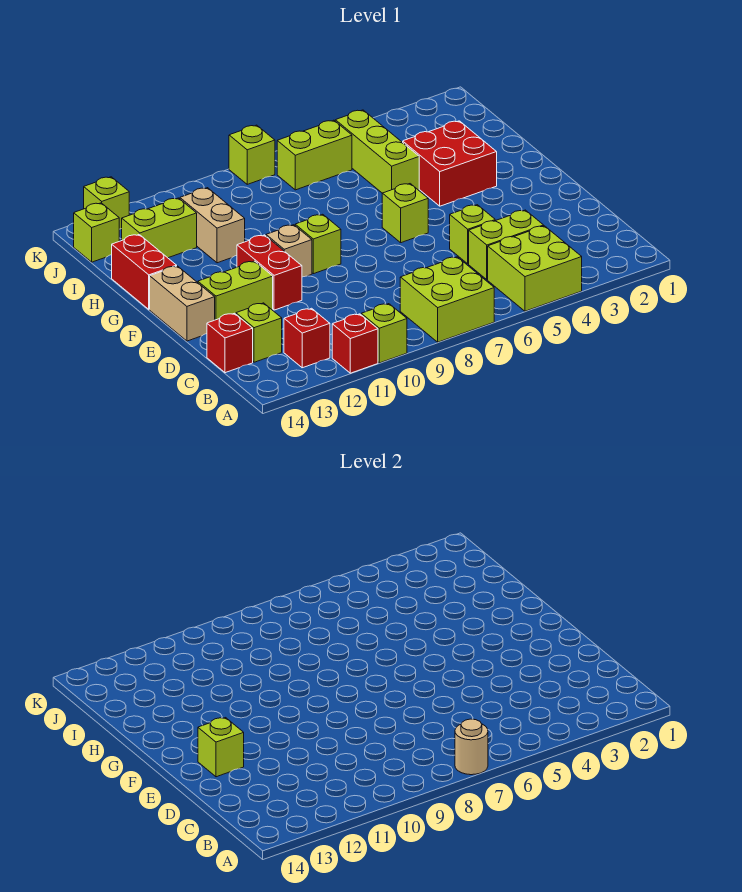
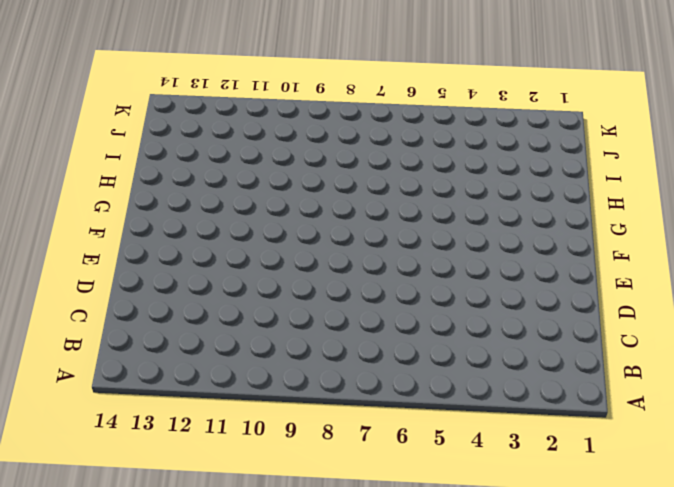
none -> lime 2x2 brick [488,226,582,311]
none -> lime 2x2 brick [400,257,494,342]
none -> lime 1x1 brick [361,304,407,363]

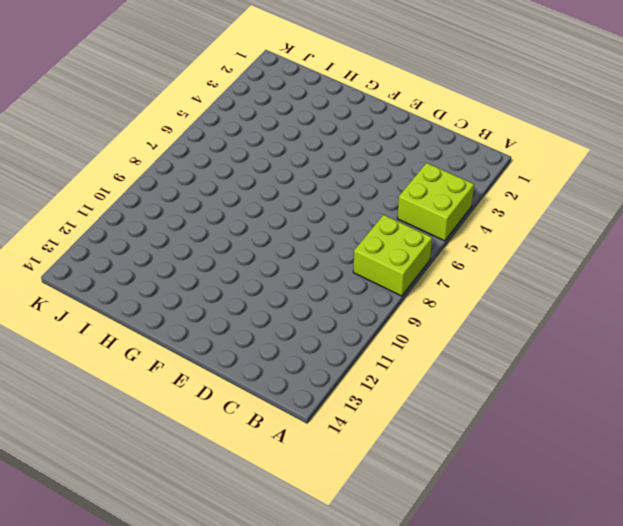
none -> lime 1x1 brick [361,304,407,363]
none -> red 1x1 brick [332,314,378,373]
none -> red 1x1 brick [284,308,330,368]

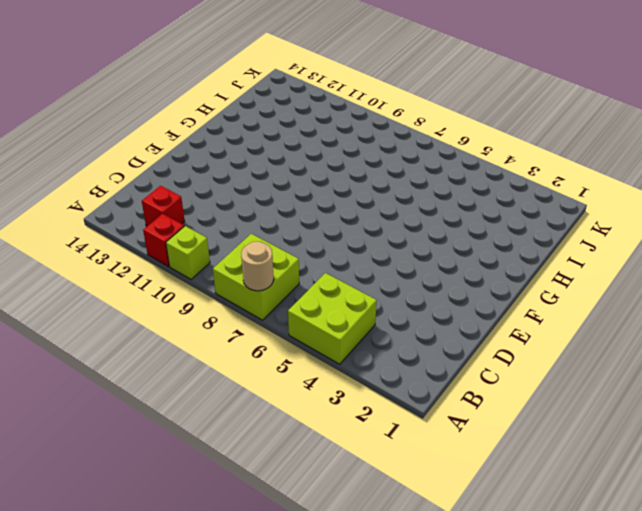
none -> lime 1x2 brick [469,210,544,280]
none -> lime 1x1 brick [236,303,282,362]
none -> red 1x1 brick [207,313,253,373]

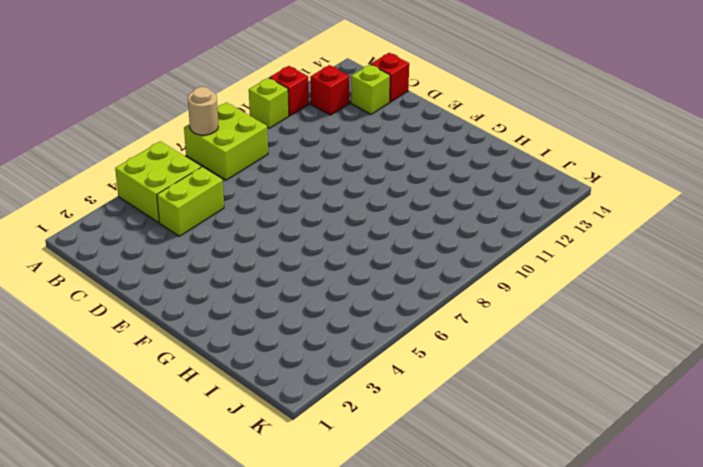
none -> lime 1x1 brick [450,205,495,264]
none -> red 1x2 brick [237,235,302,310]
none -> lime 1x2 brick [198,261,273,320]

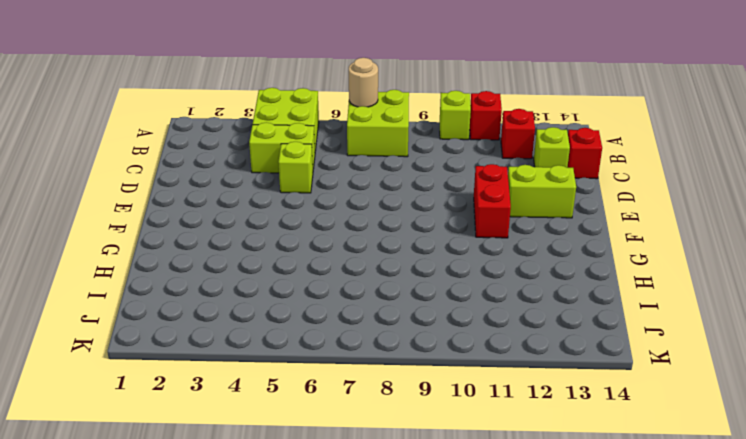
none -> tan 1x2 brick [150,266,215,341]
none -> lime 1x1 brick [382,184,428,243]
none -> lime 1x1 brick [295,214,341,274]

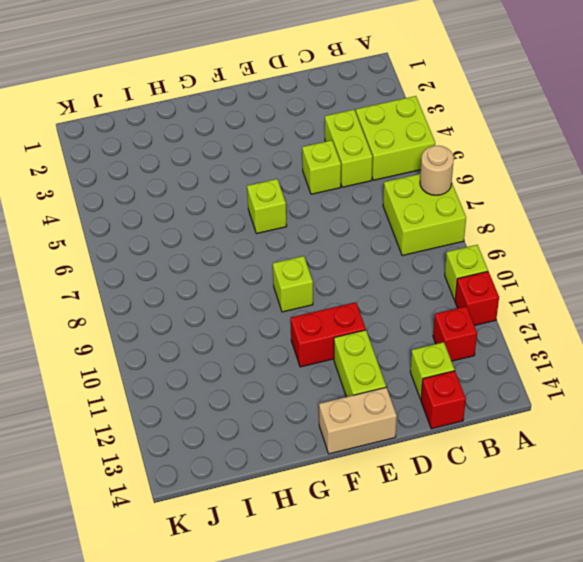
none -> tan 1x1 brick [266,225,312,277]
none -> red 2x2 brick [403,121,497,206]
none -> red 1x2 brick [112,234,177,309]

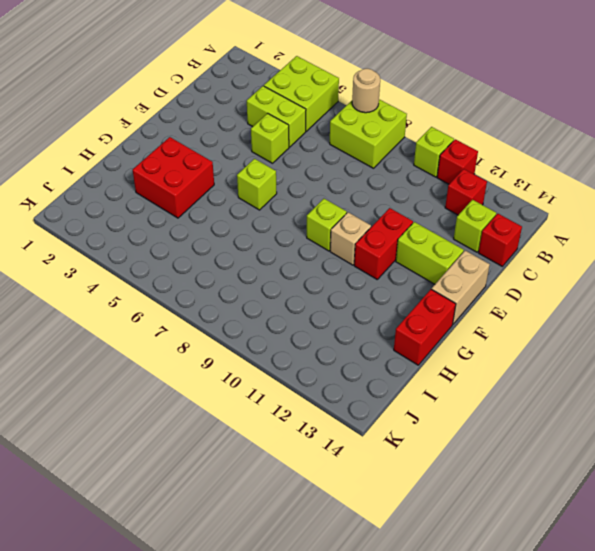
none -> lime 1x3 brick [335,110,419,193]
none -> tan 1x2 brick [180,188,245,263]
none -> lime 1x2 brick [122,198,197,258]

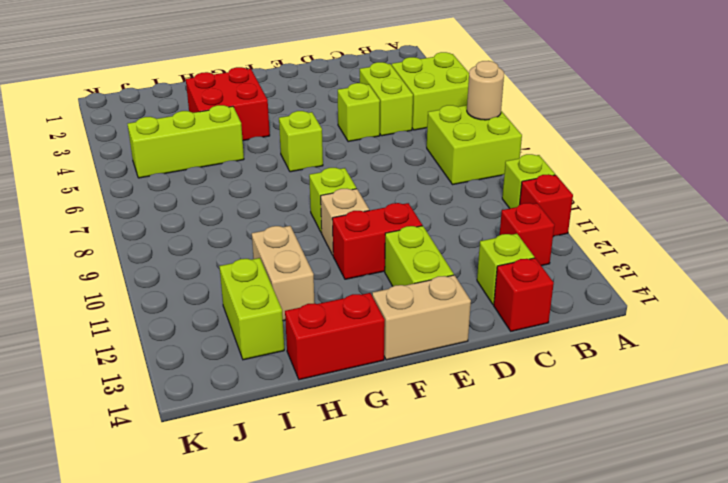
tan 1x2 brick [252,226,314,321] -> tan 1x2 brick turned to [180,188,245,263]
none -> lime 1x2 brick [277,120,352,190]
none -> lime 1x1 brick [74,203,119,262]
none -> lime 1x1 brick [229,125,275,184]

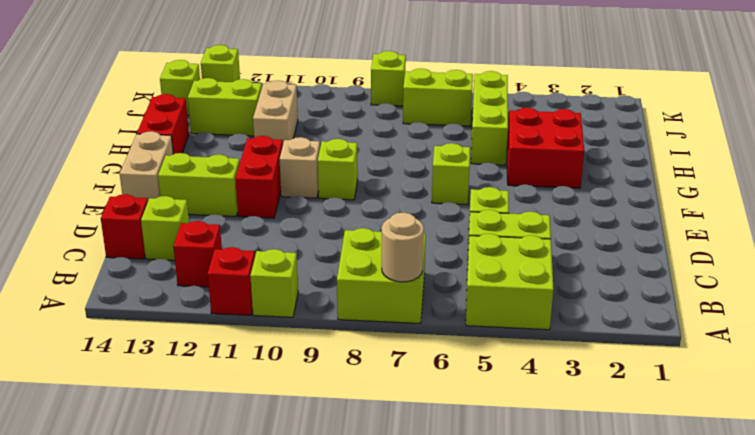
none -> lime 1x1 brick [198,718,244,777]

